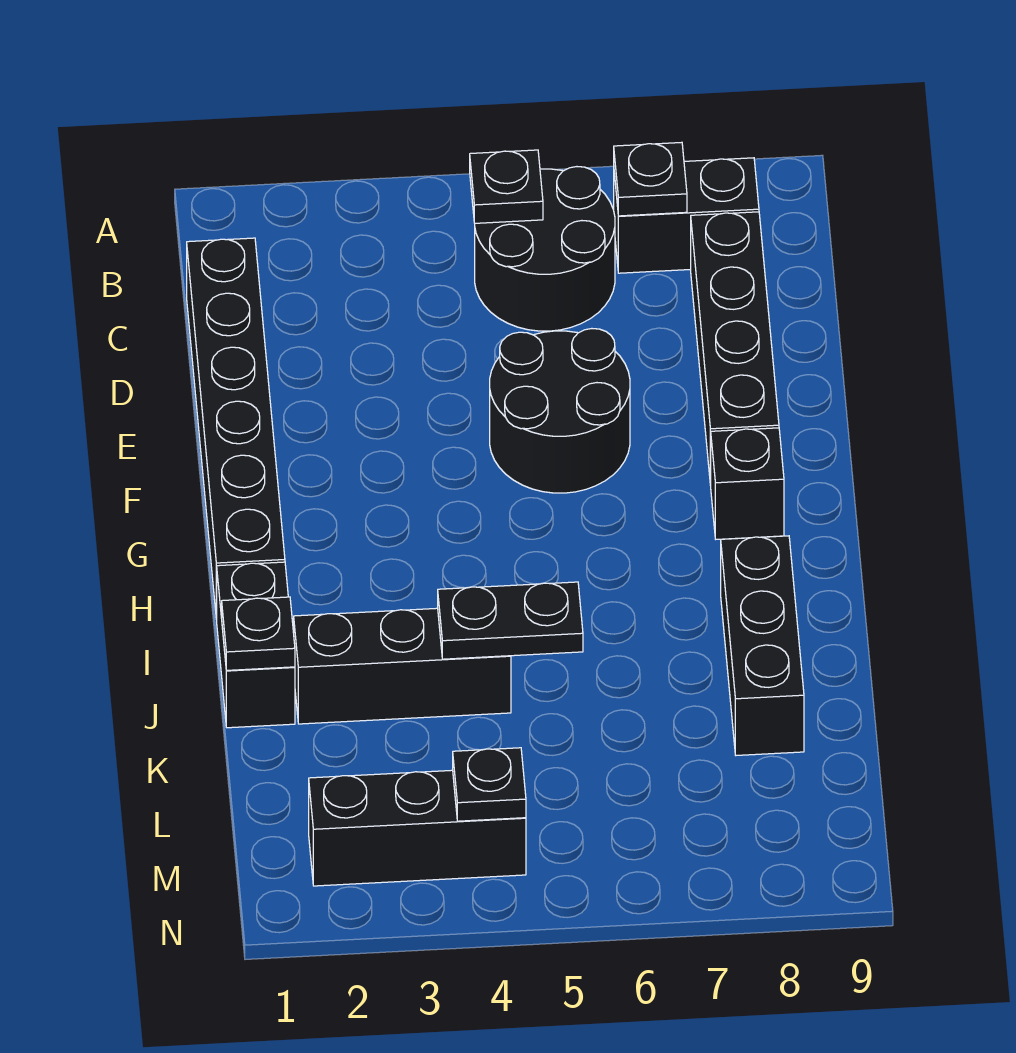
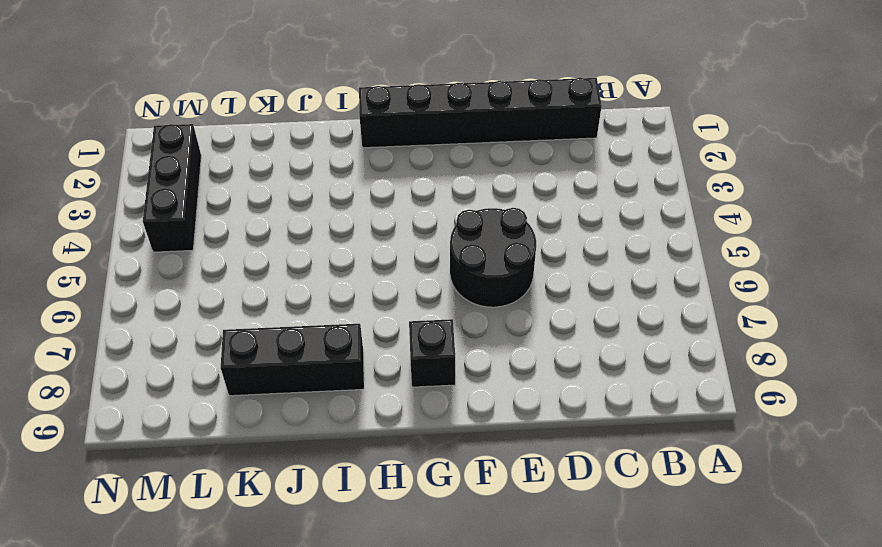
none -> black 2x2 round brick [475,167,615,331]
none -> black 1x2 brick [614,158,759,273]
none -> black 1x4 brick [691,212,779,485]

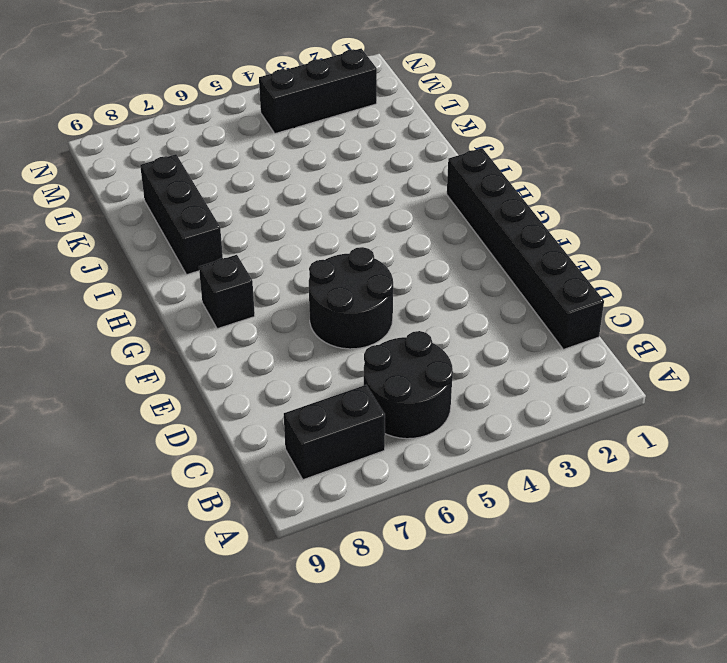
none -> black 1x4 brick [691,212,779,485]
none -> black 1x2 brick [217,562,295,728]
none -> black 1x3 brick [294,608,511,724]

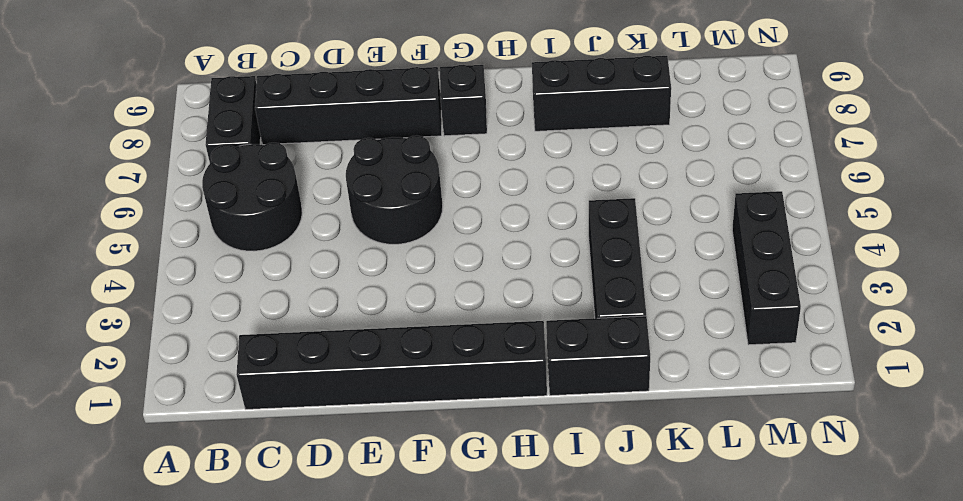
none -> black 1x1 plate [470,150,543,223]
none -> black 1x1 plate [614,142,687,216]
none -> black 1x1 plate [222,597,295,670]

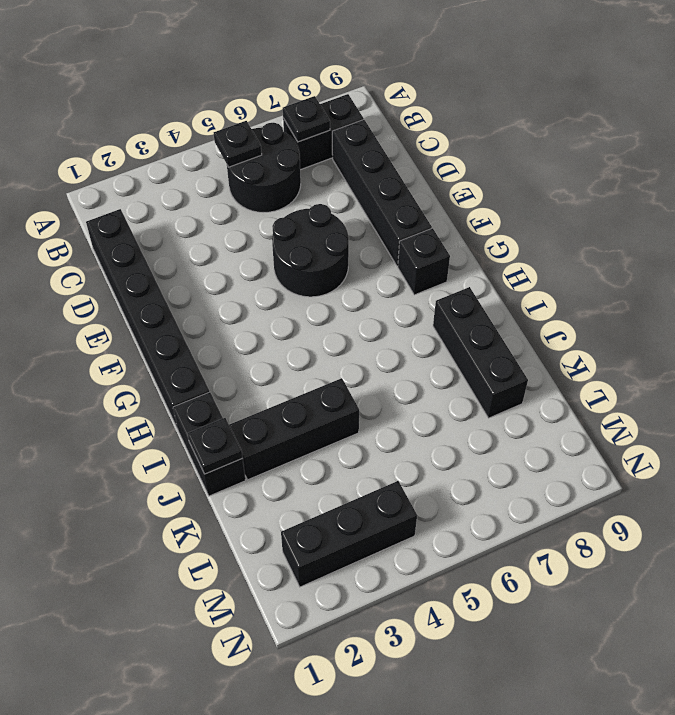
none -> black 1x2 plate [438,582,583,659]
none -> black 1x1 plate [453,748,526,821]

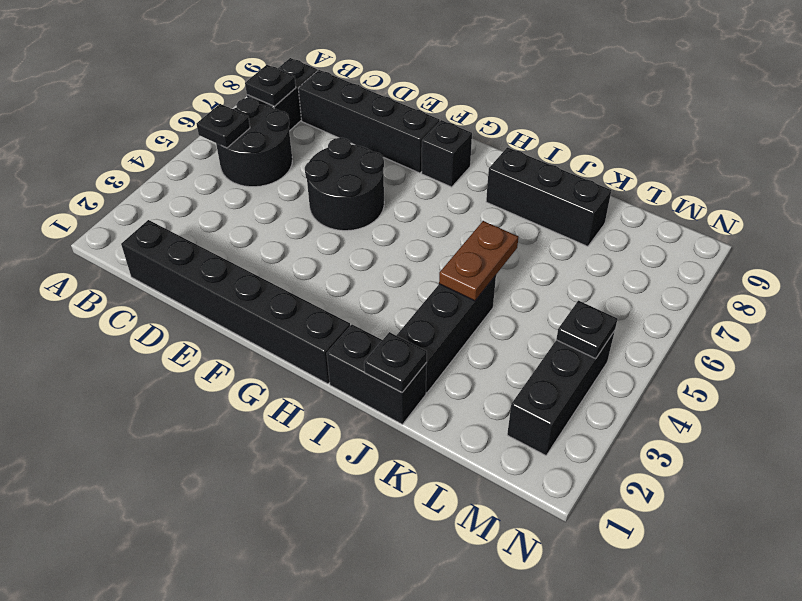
brown 1x2 plate [439,221,518,301] -> black 1x2 plate [438,582,583,659]

